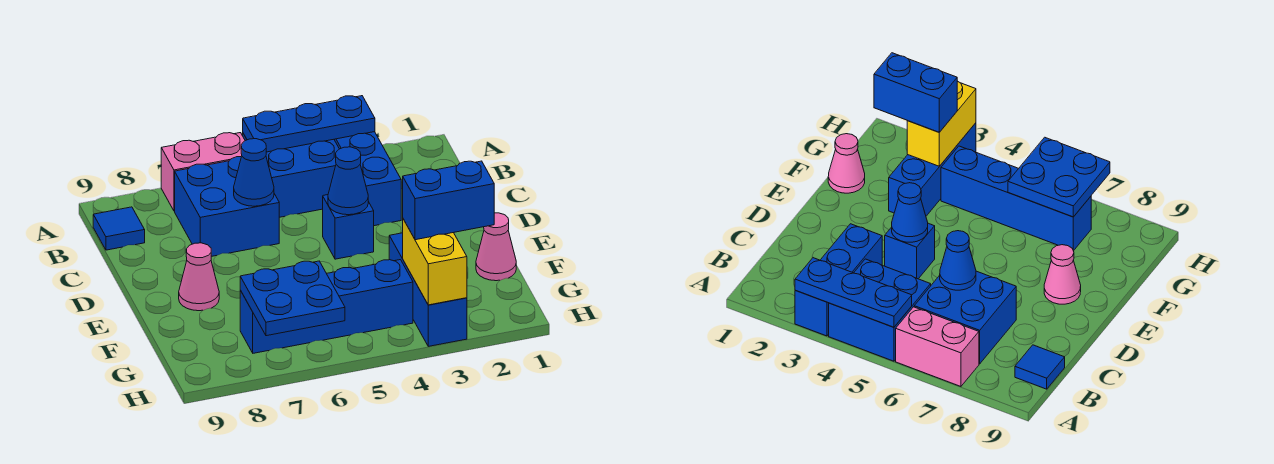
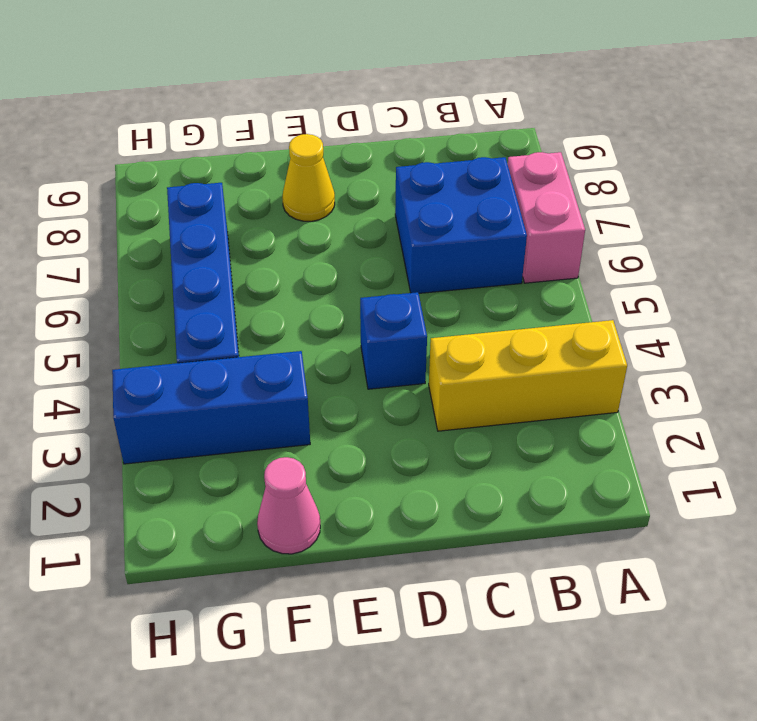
yellow 1x3 brick [429,320,627,431] -> blue 1x3 brick [334,132,401,226]
yellow 1x1 cone [282,134,335,221] -> pink 1x1 cone [179,243,219,311]
none -> blue 2x2 brick [243,134,339,217]
none -> blue 1x1 tile [93,207,145,250]
none -> blue 1x3 plate [243,96,375,152]

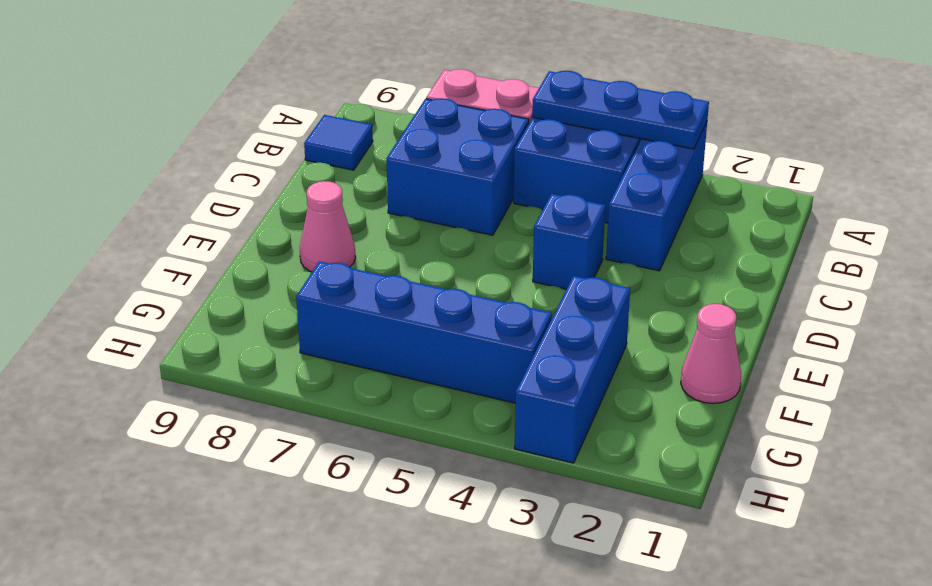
none -> blue 1x1 cone [234,139,274,206]
none -> blue 1x1 cone [328,147,368,215]
none -> yellow 1x2 brick [403,219,467,305]

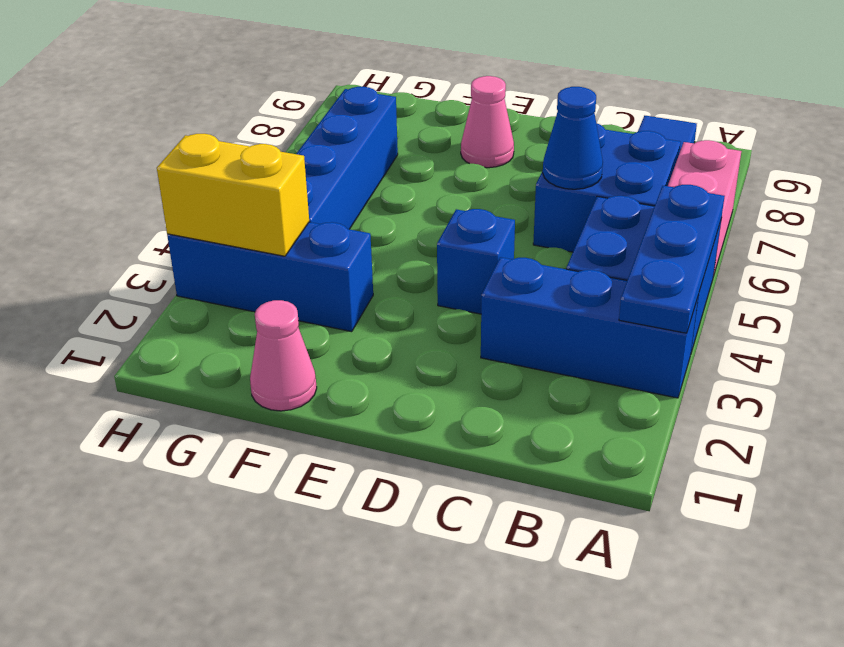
none -> blue 1x1 cone [328,147,368,215]
none -> blue 2x2 plate [240,261,345,336]
none -> blue 1x2 brick [403,161,494,240]

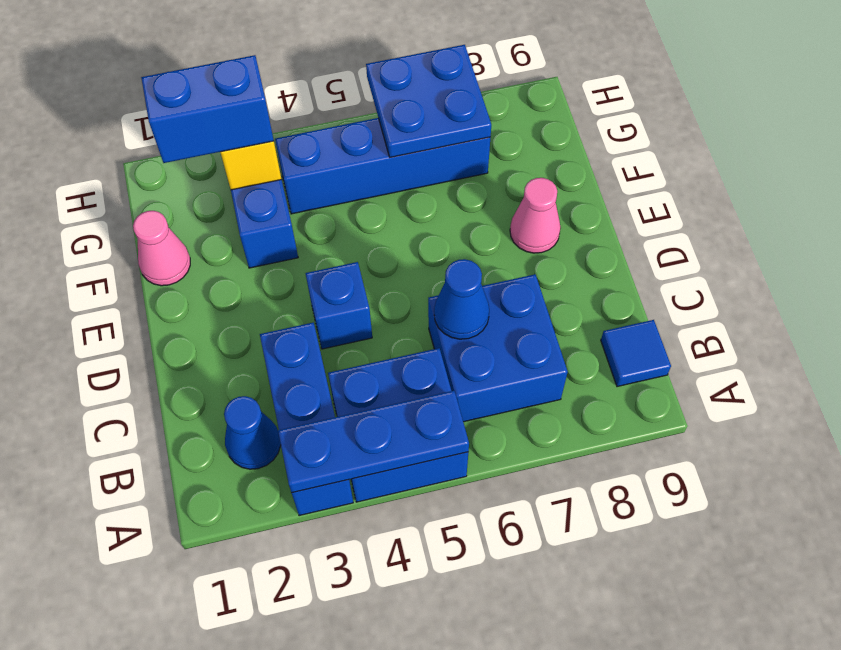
blue 1x1 cone [224,396,281,469] -> blue 1x1 cone moved to [328,147,368,215]
none -> pink 1x2 brick [161,133,245,211]

